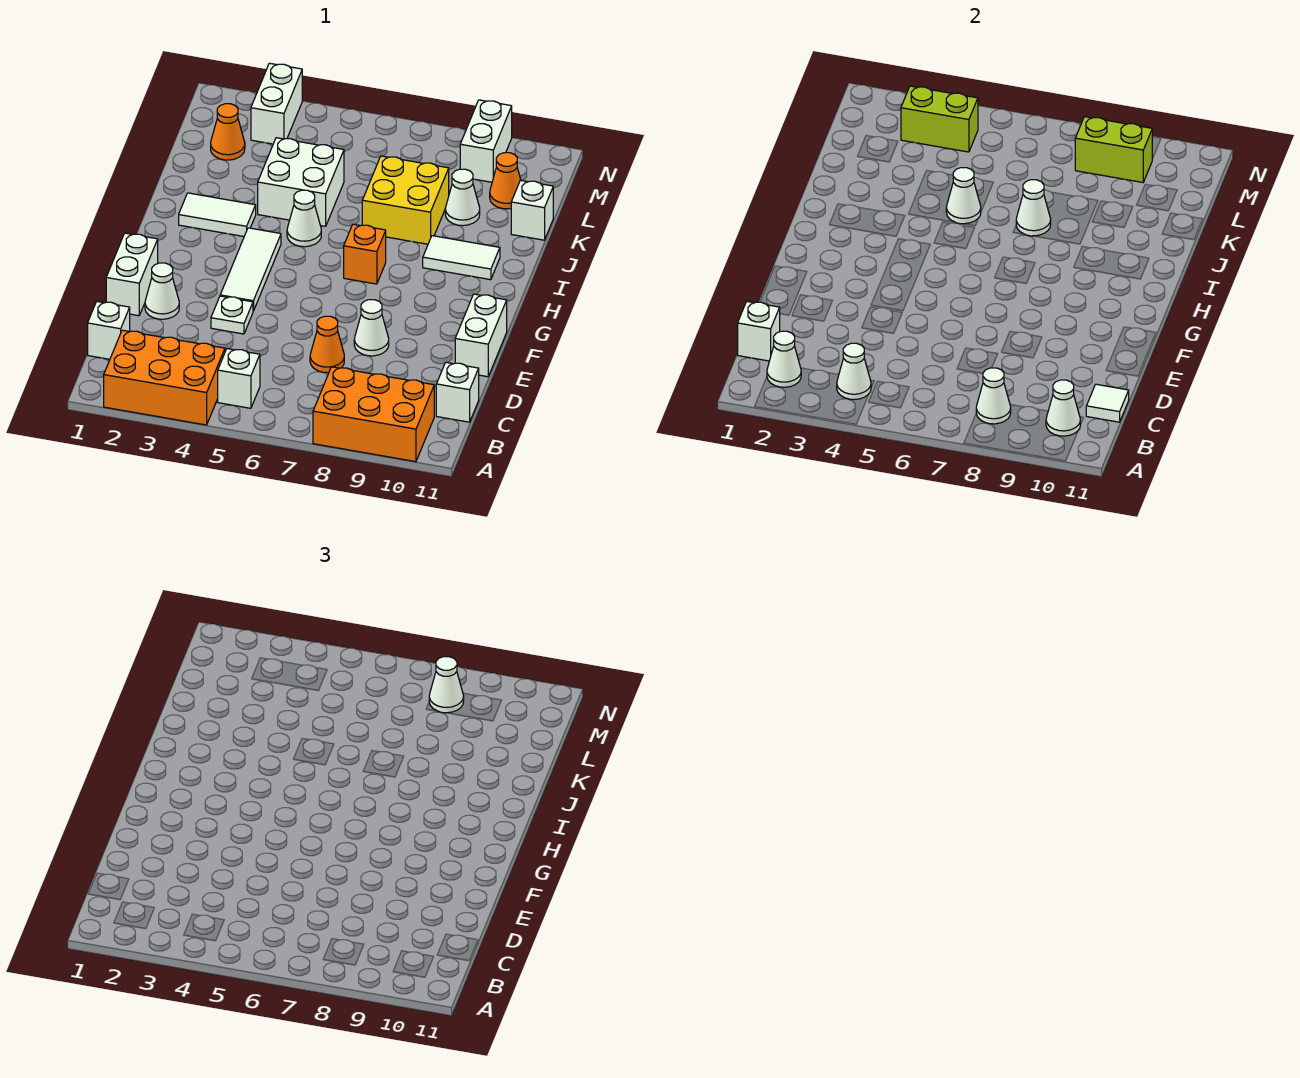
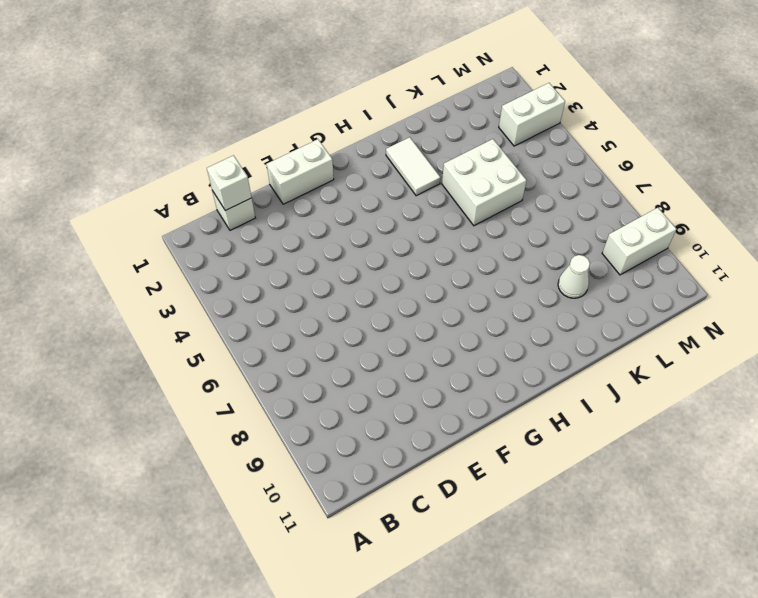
none -> orange 2x3 brick [104,330,225,425]
none -> orange 2x3 brick [313,367,434,462]
none -> white 1x1 brick [218,349,260,408]
none -> white 1x1 brick [436,362,479,422]

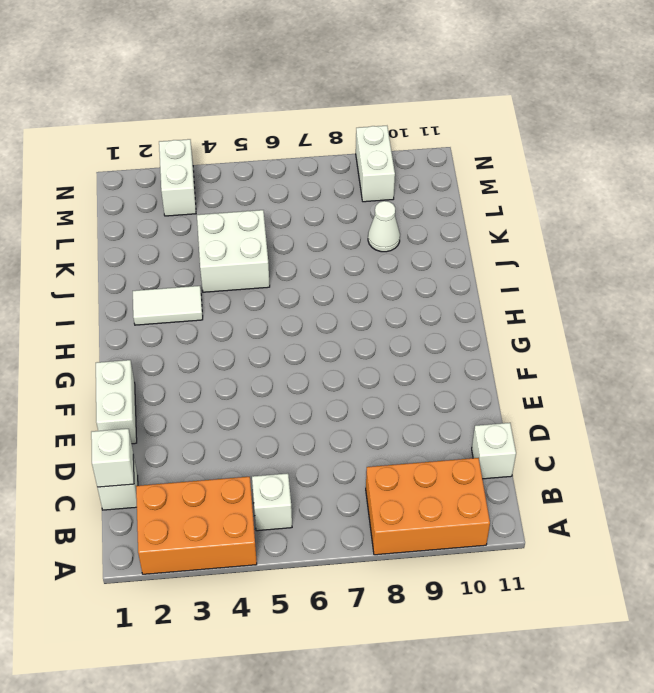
none -> orange 1x1 cone [310,316,344,373]
none -> white 1x1 cone [145,263,179,319]
none -> white 1x1 plate [211,296,253,334]
none -> white 1x1 cone [354,300,389,356]

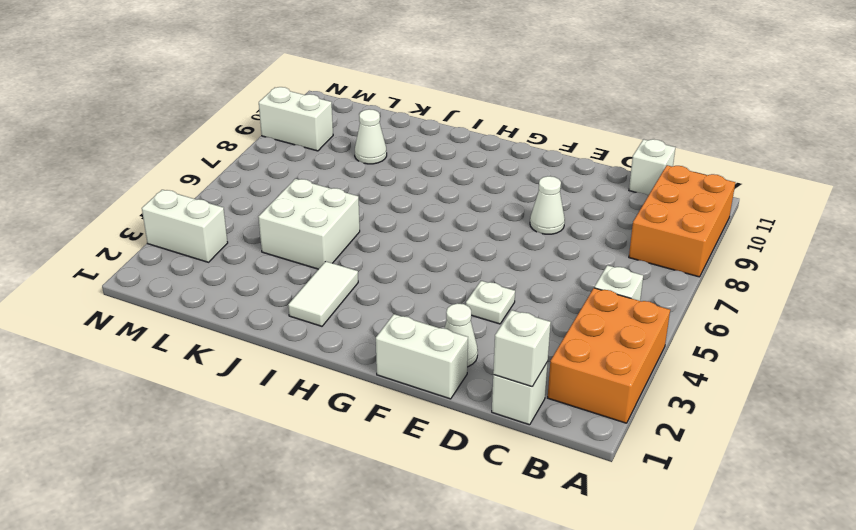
none -> orange 1x1 cone [310,316,344,373]
none -> white 1x2 brick [455,294,507,377]
none -> white 1x3 tile [220,228,281,311]
none -> orange 1x1 brick [344,224,386,284]

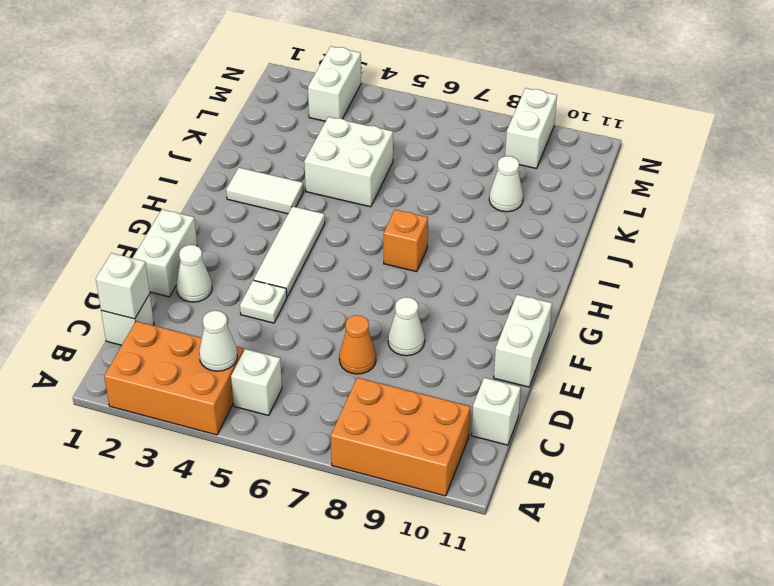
none -> white 1x1 cone [287,190,321,247]
none -> white 1x2 tile [423,236,500,280]
none -> yellow 2x2 brick [362,156,449,244]
none -> white 1x1 brick [511,180,553,240]

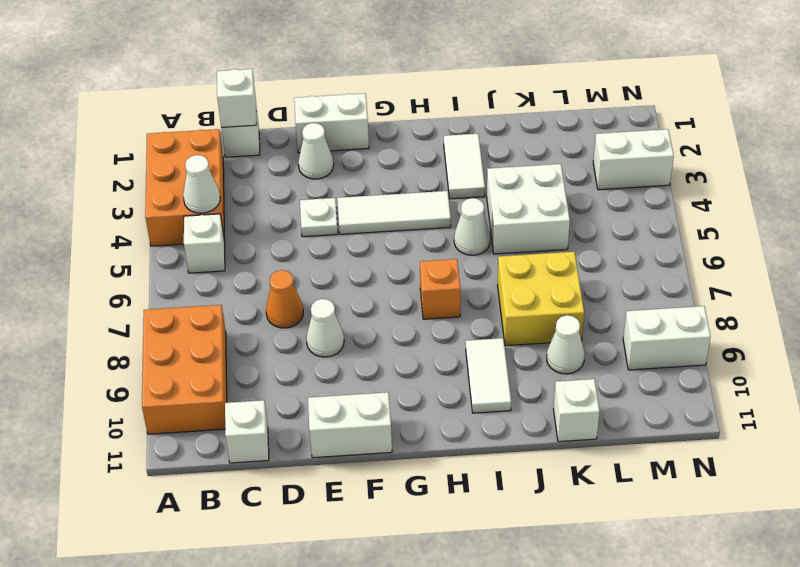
none -> orange 1x1 cone [211,104,245,160]
none -> orange 1x1 cone [490,153,521,209]
none -> white 1x1 cone [767,331,801,387]
none -> white 1x1 cone [976,368,1011,424]

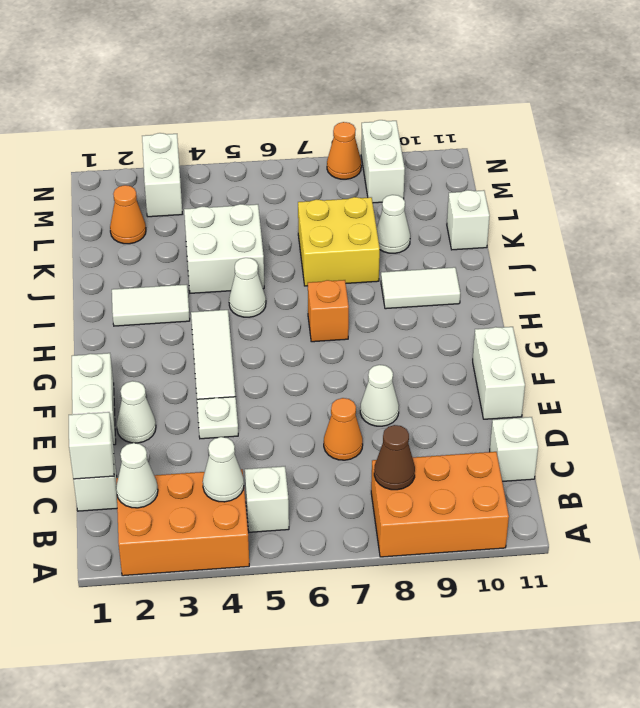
brown 1x1 cone [374,425,415,490] -> white 1x1 cone [976,368,1011,424]
orange 1x1 cone [327,122,361,179] -> orange 1x1 cone moved to [490,153,521,209]
none -> white 1x1 cone [1046,380,1080,436]
none -> white 1x1 tile [1086,384,1129,422]
none -> white 1x1 cone [946,168,981,224]
none -> white 1x1 cone [1016,180,1051,236]

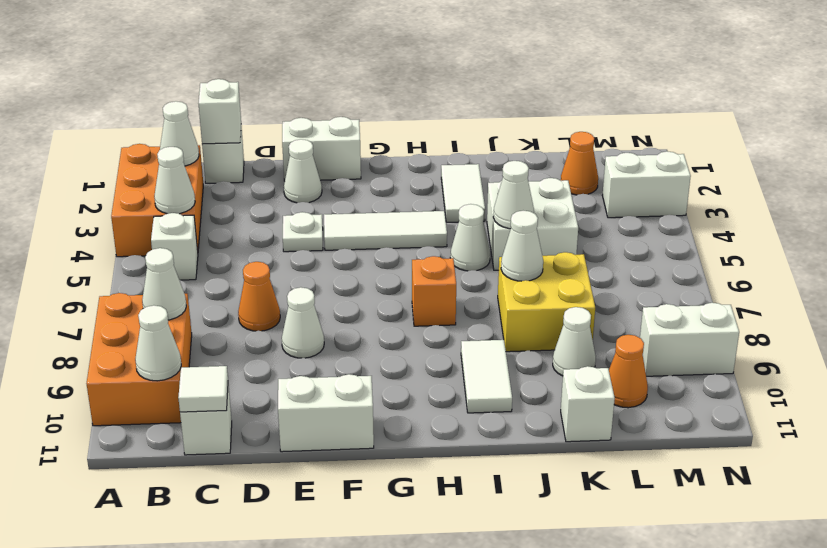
none -> lime 1x2 brick [901,86,978,152]
none -> lime 1x2 brick [1075,117,1152,182]
none -> white 1x1 cone [429,657,464,713]

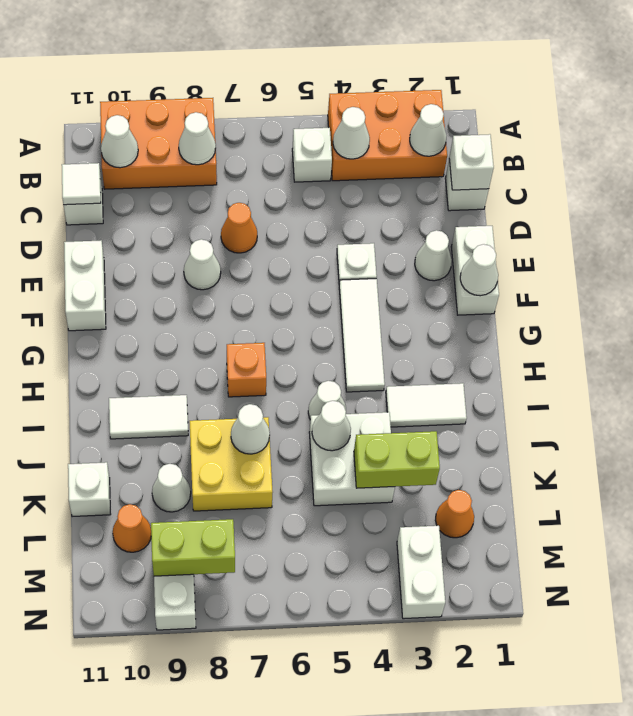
white 1x1 cone [460,244,498,296] -> white 1x1 cone moved to [429,657,464,713]
lime 1x2 brick [354,431,440,488] -> lime 1x2 brick moved to [901,86,978,152]

